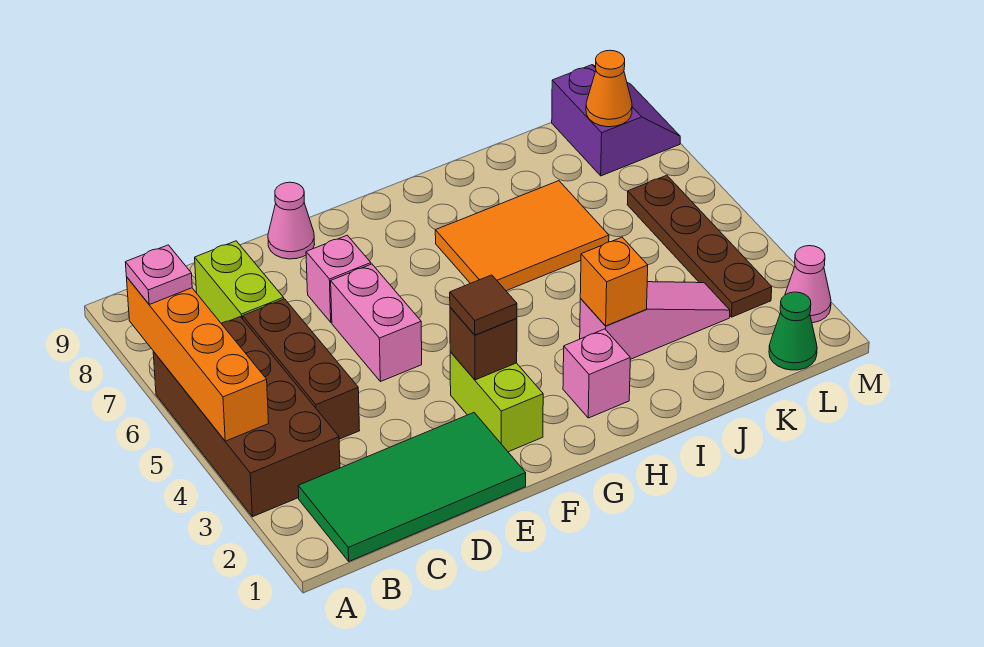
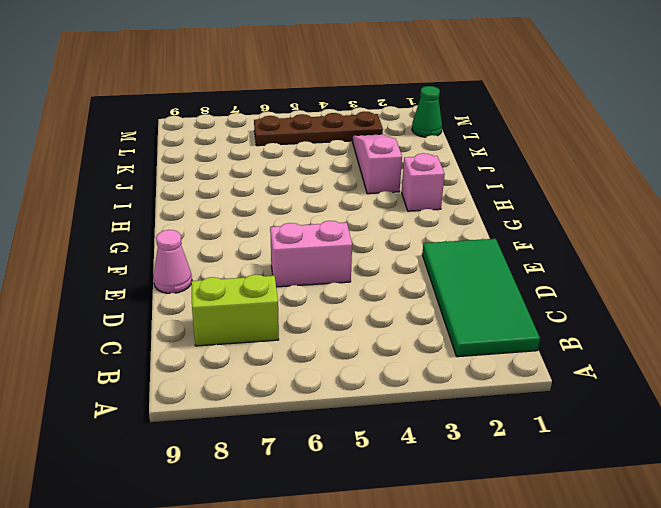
none -> brown 2x4 brick [153,317,340,517]
none -> brown 1x3 brick [243,299,360,439]
none -> pink 1x1 brick [306,235,371,322]

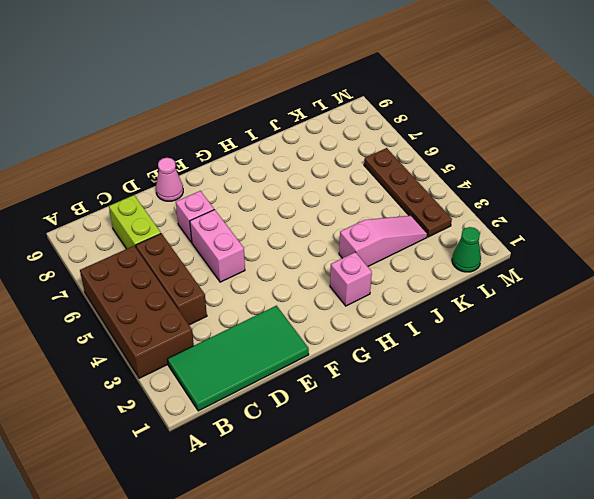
none -> lime 1x2 brick [450,352,543,452]
none -> orange 2x3 tile [435,181,609,291]
none -> purple 2x2 slope [552,65,680,176]

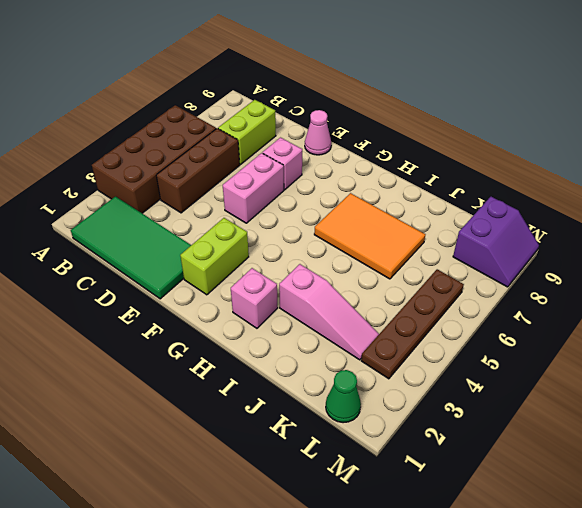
none -> pink 1x1 cone [785,246,831,323]
none -> orange 1x4 brick [127,278,269,441]
none -> brown 1x1 brick [450,307,517,380]

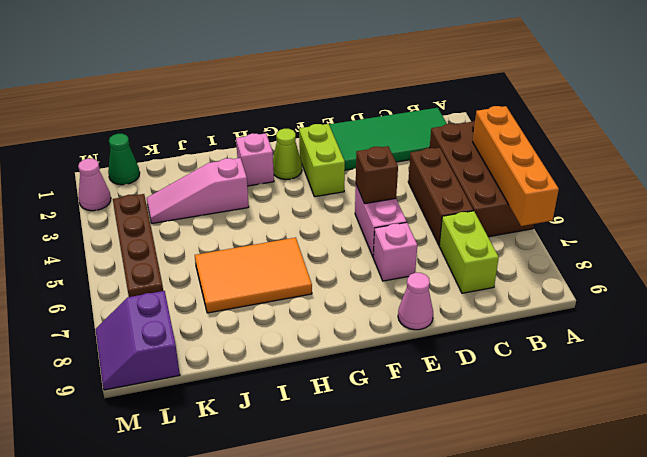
brown 1x1 brick [356,146,398,204] -> brown 1x1 brick moved to [450,307,517,380]
lime 1x1 cone [273,129,302,179] -> none
none -> orange 1x1 brick [580,237,648,326]
none -> orange 1x1 cone [586,50,632,127]
none -> pink 1x1 plate [125,245,192,304]

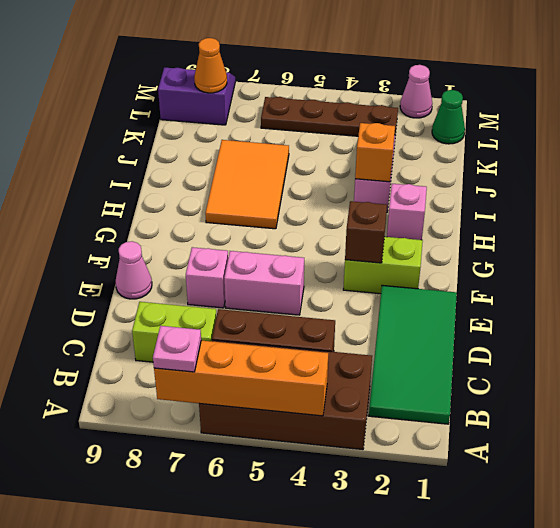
none -> brown 1x1 tile [450,275,517,335]

